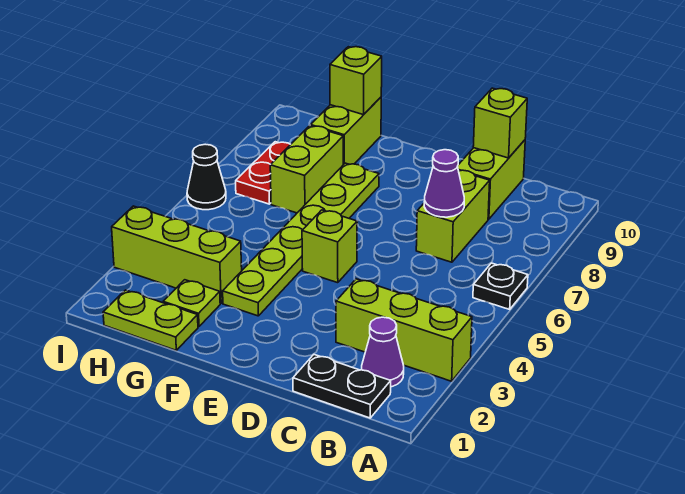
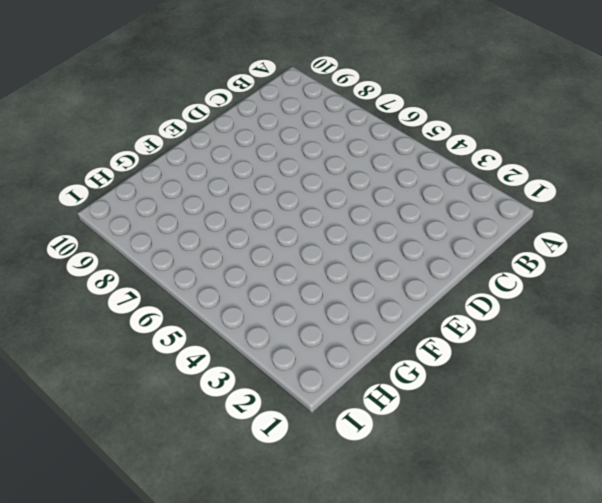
none -> lime 1x3 brick [336,279,472,381]
none -> black 1x1 plate [473,263,528,309]
none -> black 1x2 plate [293,355,391,418]

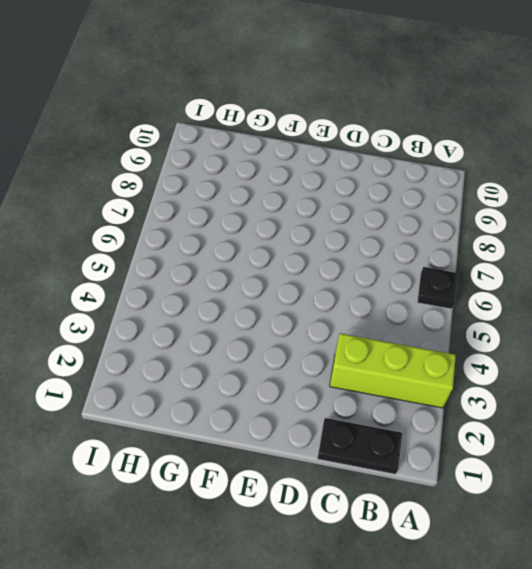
none -> purple 1x1 cone [362,317,404,387]
none -> lime 1x2 brick [416,170,490,262]
none -> lime 1x2 brick [457,140,525,219]

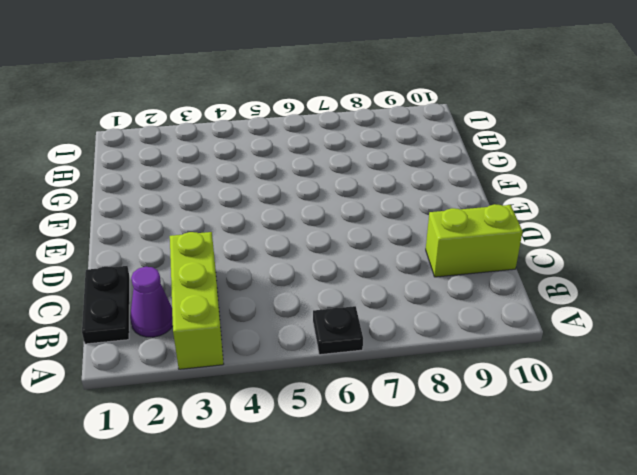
none -> lime 1x2 brick [416,170,490,262]
none -> lime 1x1 brick [302,210,357,283]
none -> lime 1x6 plate [223,163,379,316]

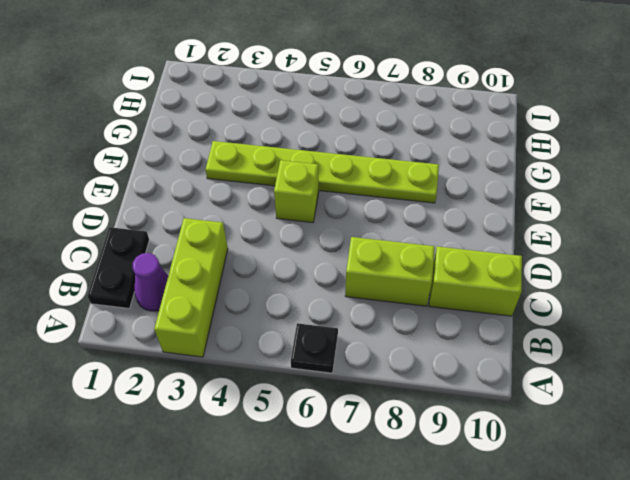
none -> lime 1x2 plate [103,290,198,350]
none -> lime 1x1 plate [163,280,220,327]
none -> lime 1x3 brick [112,206,242,303]

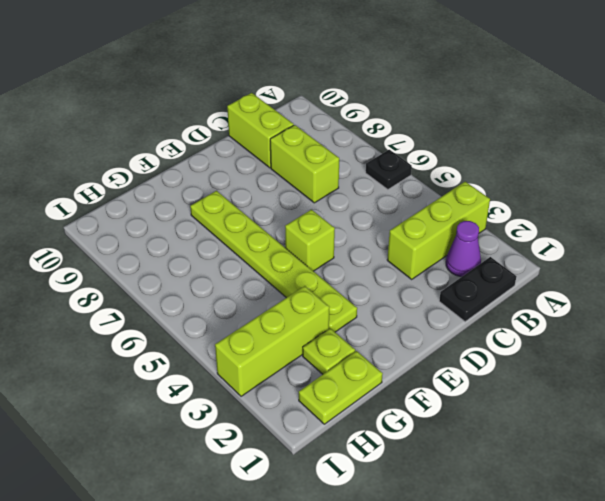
none -> lime 1x2 brick [270,126,343,213]
none -> lime 1x2 brick [310,97,381,165]
none -> red 1x2 plate [236,142,291,204]

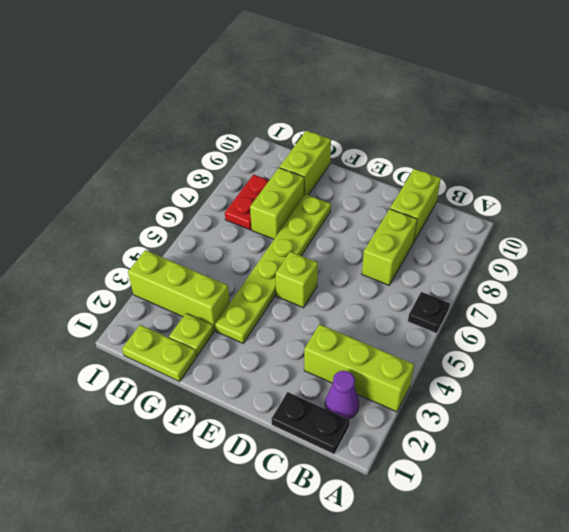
none -> black 1x1 cone [187,144,226,210]
none -> purple 1x1 cone [424,150,464,217]
none -> lime 1x1 brick [473,88,527,158]

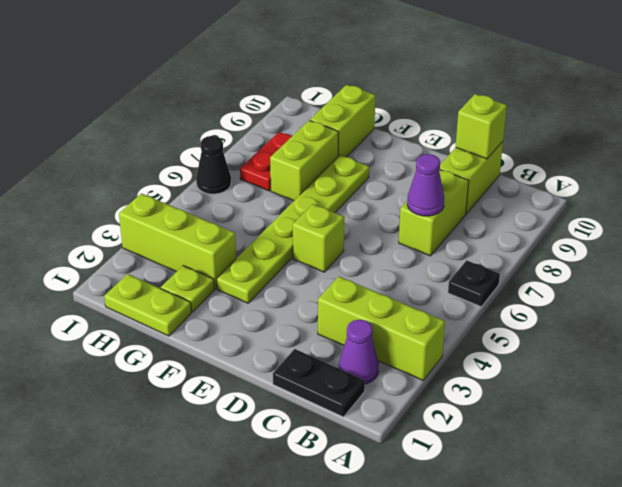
none -> lime 1x1 brick [330,47,382,115]

